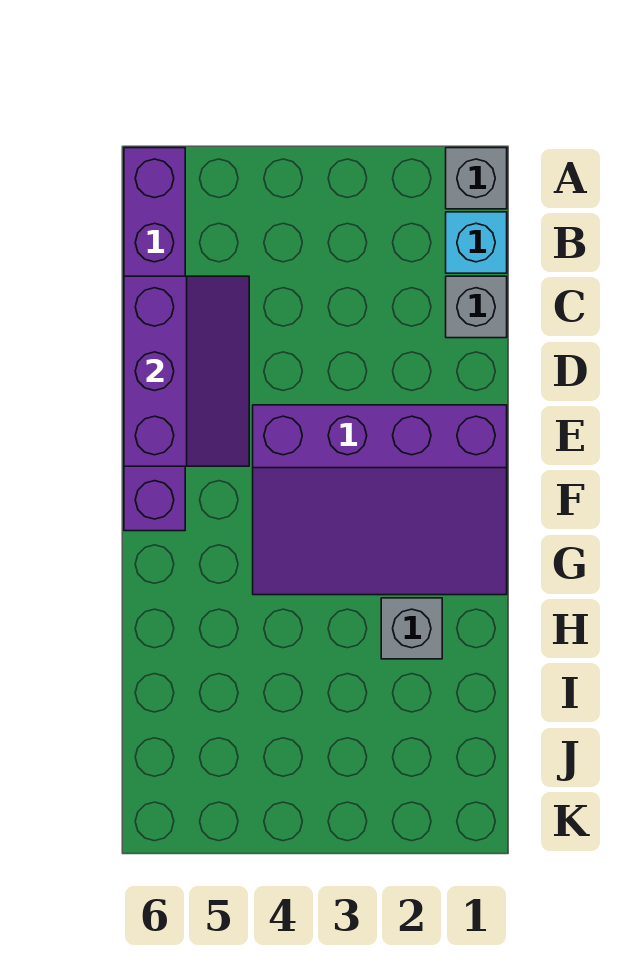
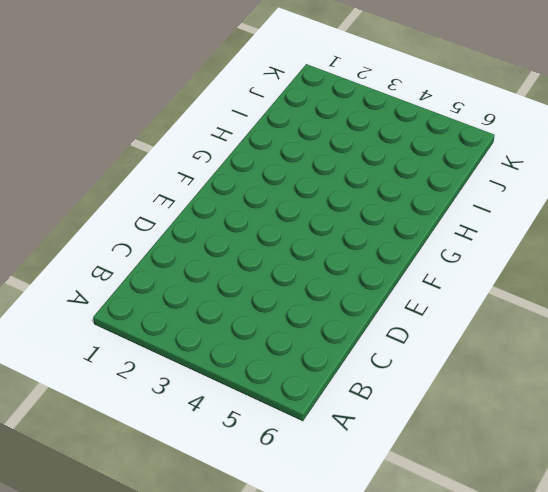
none -> grey 1x1 brick [446,148,507,209]
none -> purple 1x6 brick [124,148,185,531]

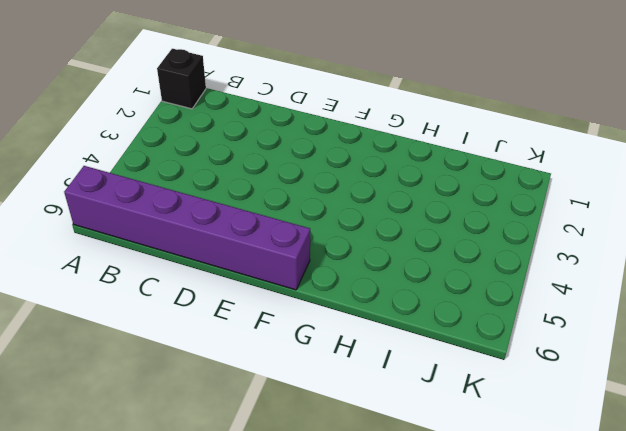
black 1x1 brick [157,49,206,109] -> grey 1x1 brick [446,148,507,209]
none -> cyan 1x1 brick [446,212,507,273]
none -> grey 1x1 brick [446,276,507,338]

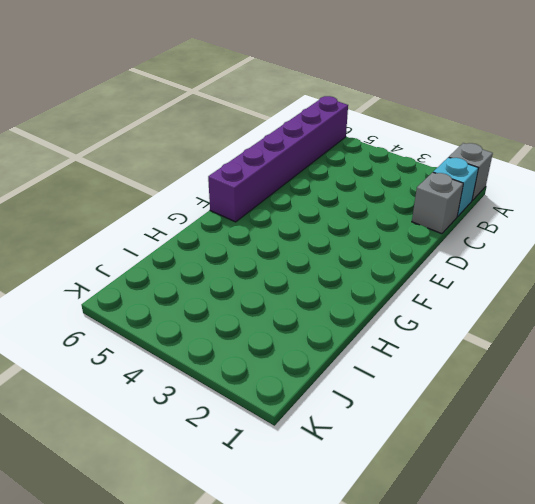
none -> purple 3x4 slope [253,405,507,595]
none -> grey 1x1 brick [381,598,442,659]

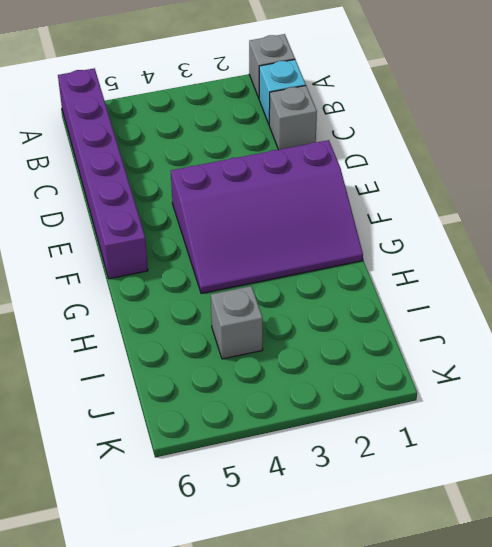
grey 1x1 brick [211,286,263,359] -> grey 1x1 brick moved to [381,598,442,659]
none -> purple 2x3 slope [124,276,249,466]

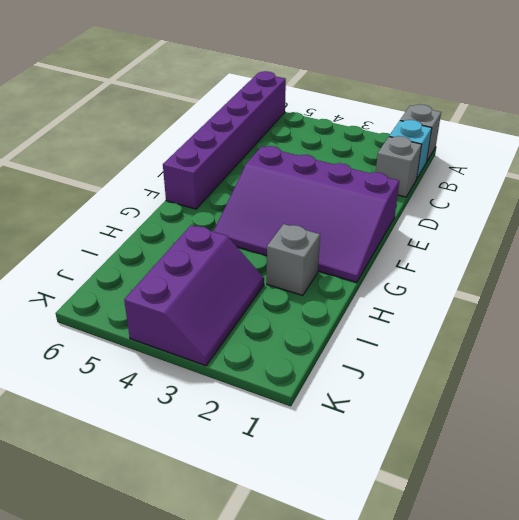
purple 2x3 slope [124,225,264,366] -> purple 2x3 slope moved to [124,276,249,466]

